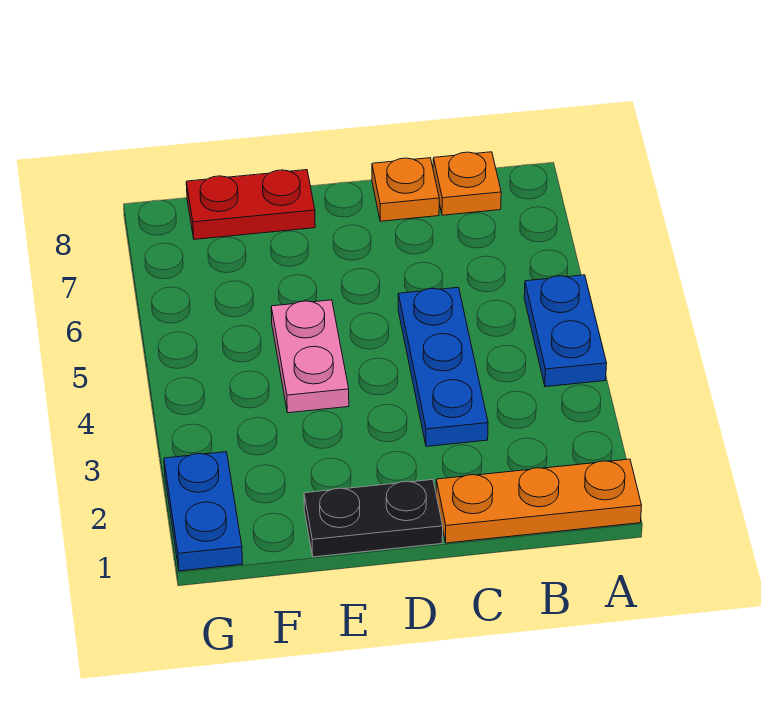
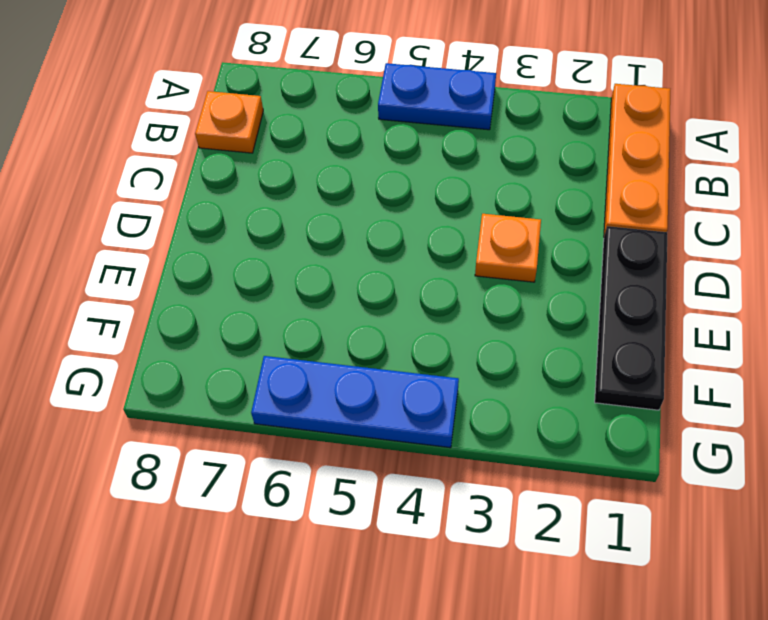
black 1x3 plate [595,226,667,410] -> black 1x2 plate [304,480,443,557]
orange 1x1 plate [475,214,541,282] -> orange 1x1 plate moved to [372,158,439,221]
blue 1x3 plate [251,356,459,448] -> blue 1x3 plate moved to [398,287,488,447]
none -> pink 1x2 plate [271,300,349,413]
none -> red 1x2 plate [186,170,315,239]

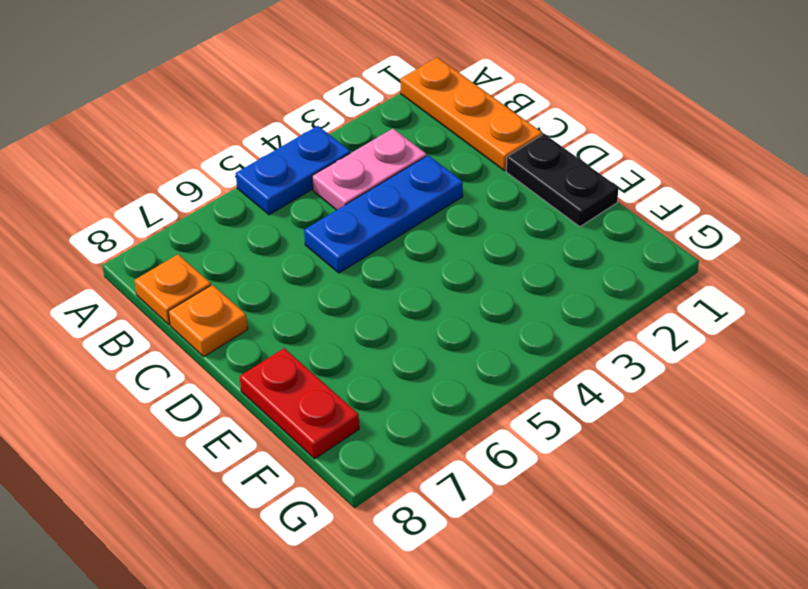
pink 1x2 plate [312,129,427,210] -> pink 1x2 plate moved to [271,300,349,413]
none -> blue 1x2 plate [164,452,243,571]

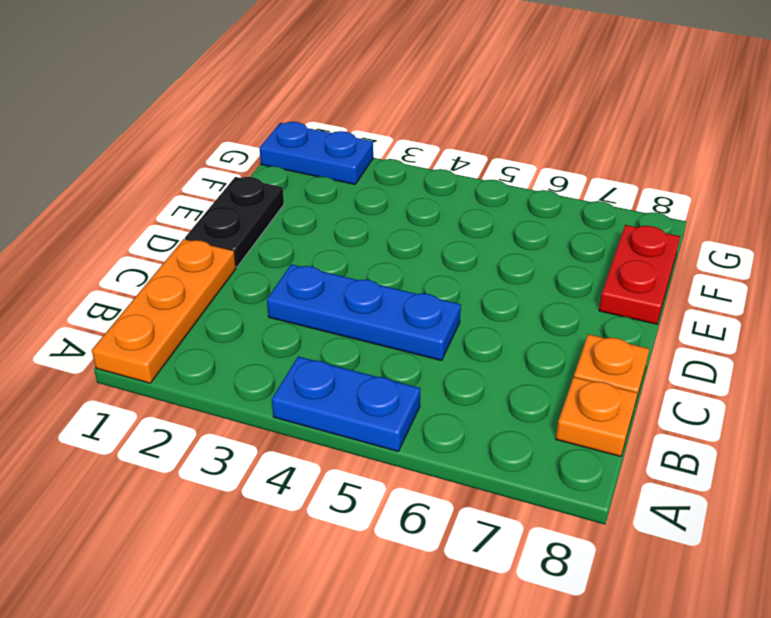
none -> pink 1x2 plate [271,300,349,413]

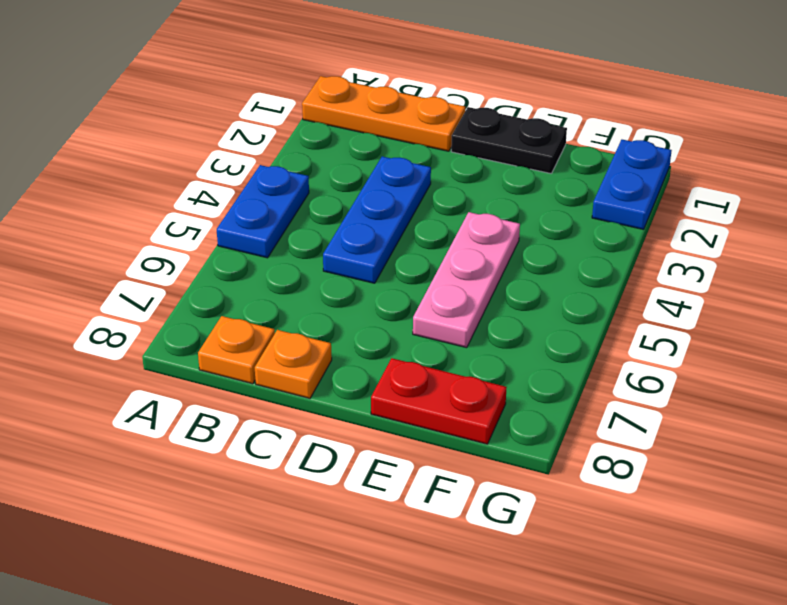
pink 1x3 plate [413,212,520,348] -> pink 1x2 plate [271,300,349,413]

